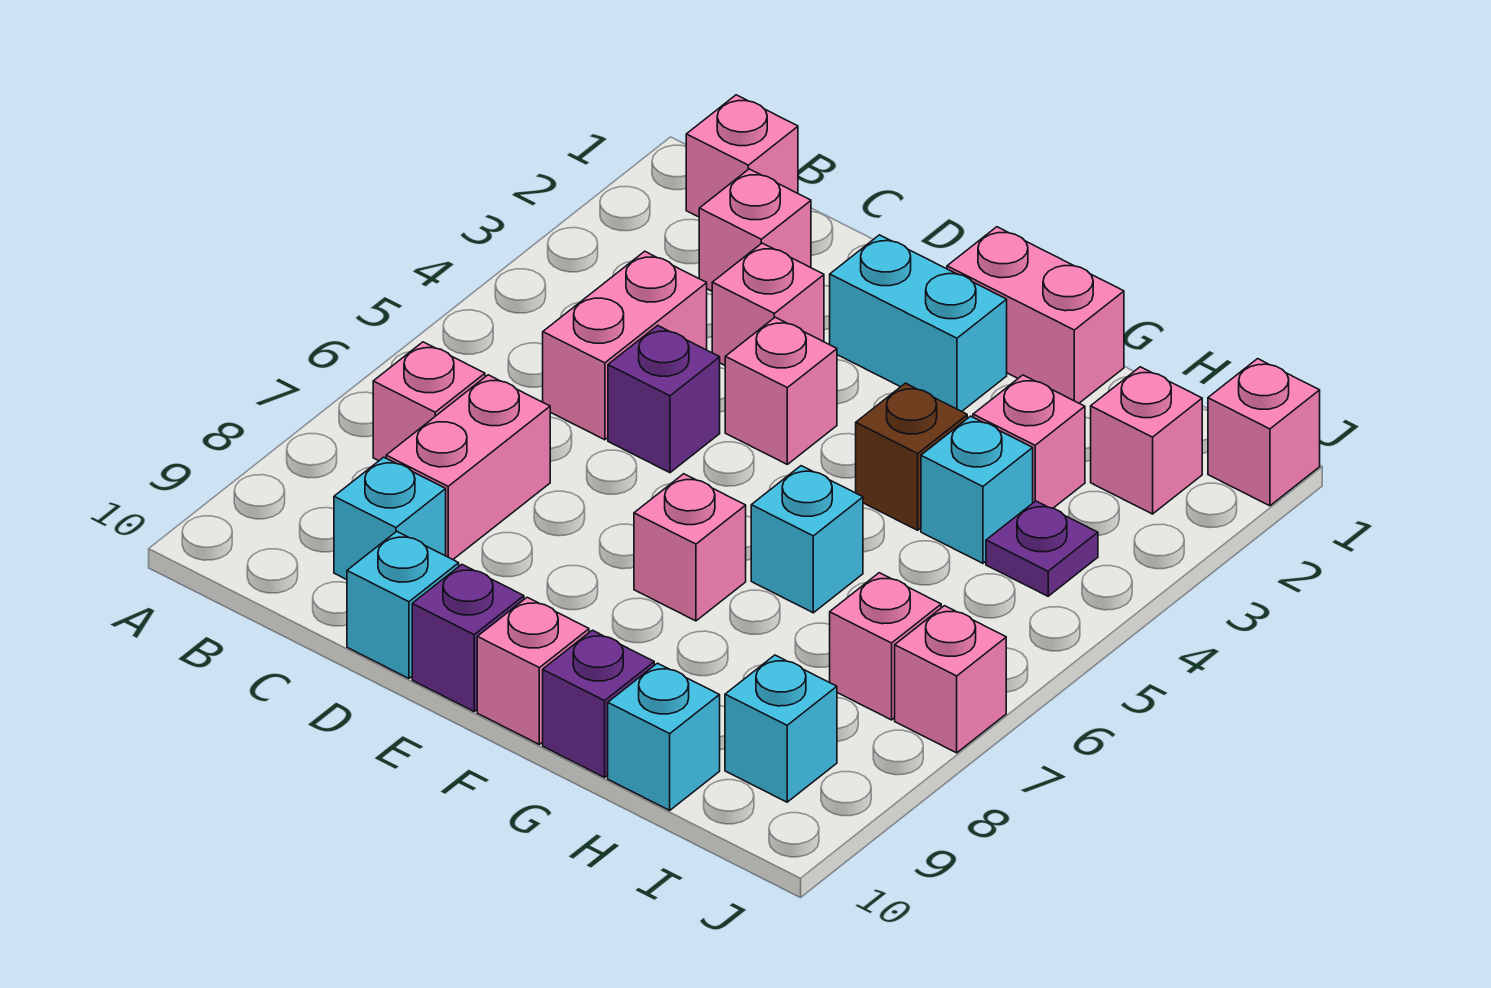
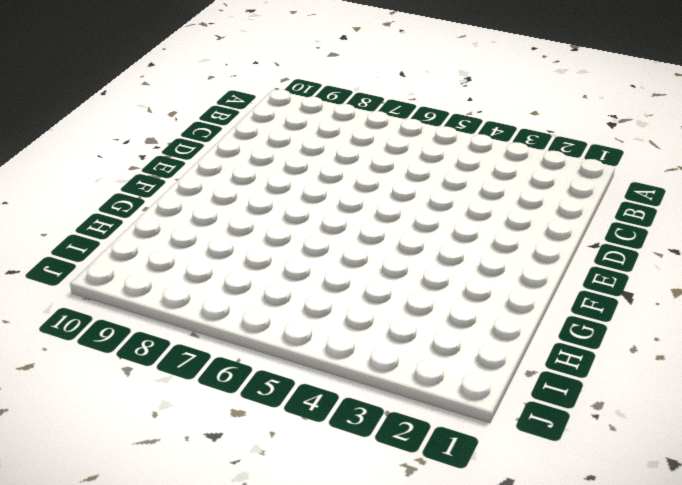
none -> pink 1x1 brick [686,95,798,217]
none -> pink 1x1 brick [373,342,485,461]
none -> pink 1x1 brick [699,169,811,291]

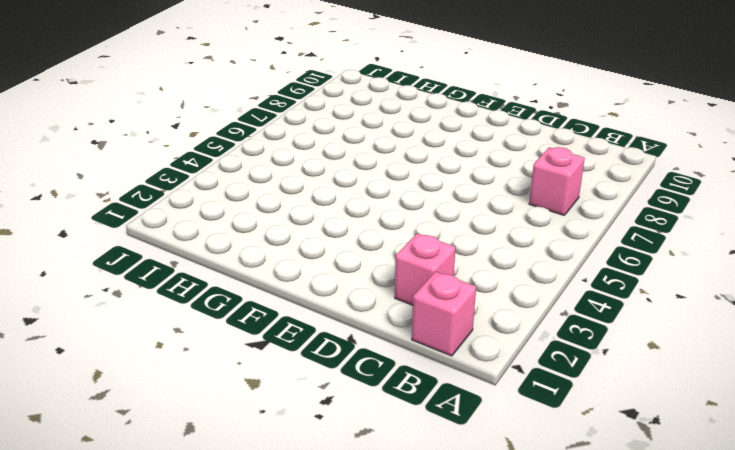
none -> pink 1x2 brick [543,251,707,440]
none -> pink 1x2 brick [386,375,550,559]
none -> cyan 1x1 brick [334,457,446,580]

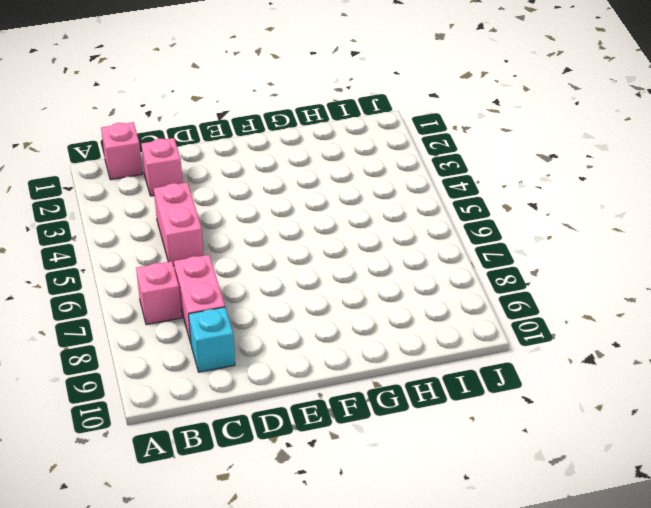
none -> pink 1x1 brick [712,243,824,365]
none -> purple 1x1 brick [608,326,720,473]
none -> cyan 1x1 brick [347,531,459,678]

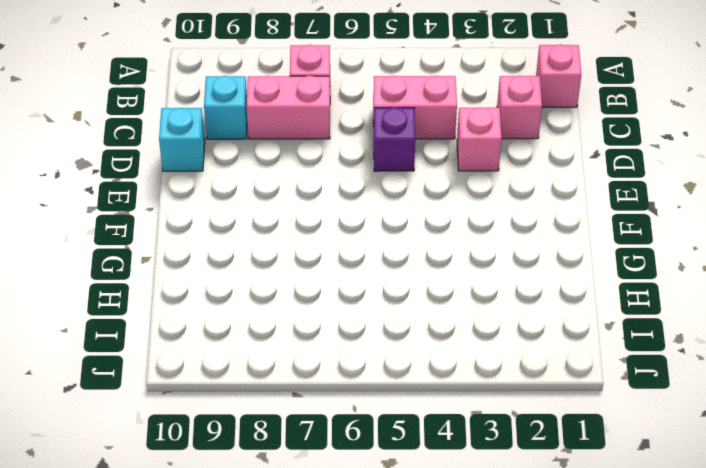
none -> cyan 1x2 brick [830,235,1007,411]
none -> pink 1x1 brick [725,317,837,464]
none -> purple 1x1 brick [412,565,524,711]

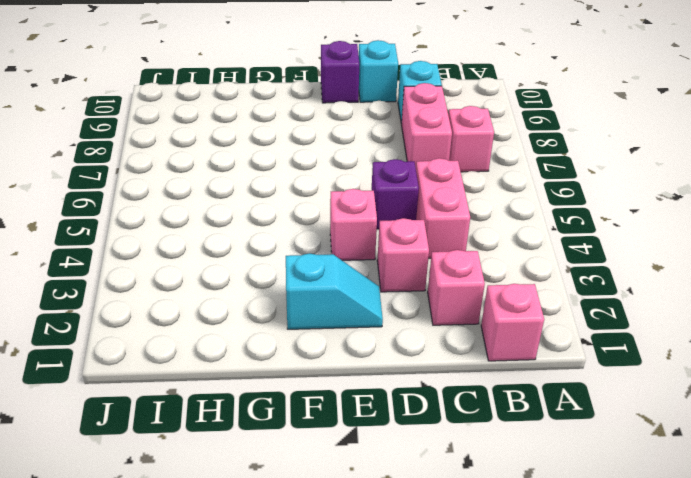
cyan 1x2 slope [286,253,383,329] -> cyan 1x2 brick [830,235,1007,411]
none -> pink 1x2 brick [947,227,1124,403]
none -> pink 1x1 brick [634,474,746,621]
none -> pink 1x1 brick [477,597,589,744]

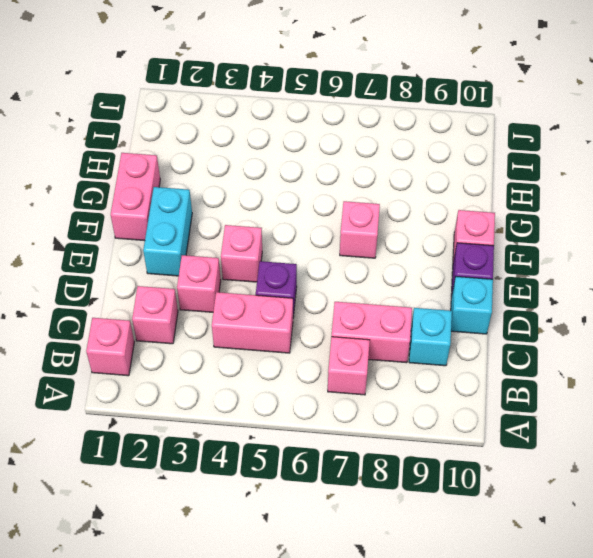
none -> brown 1x1 brick [856,383,967,530]
none -> cyan 1x1 brick [751,466,863,613]
none -> purple 1x1 brick [543,630,654,777]

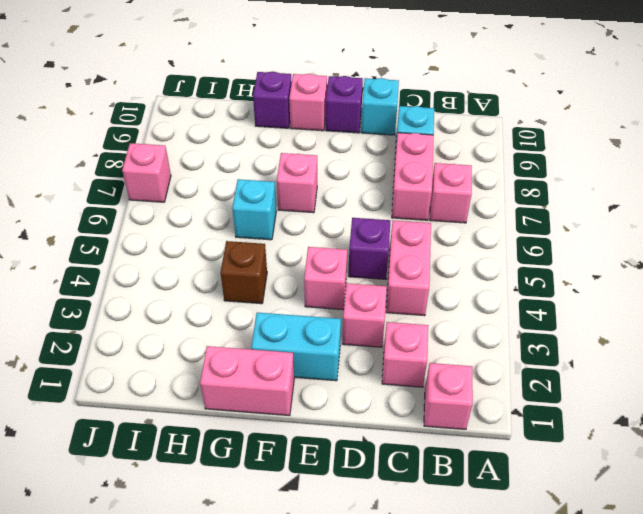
none -> pink 1x1 brick [973,375,1085,508]
none -> cyan 1x1 brick [921,416,1033,563]
none -> cyan 1x1 brick [608,663,720,810]

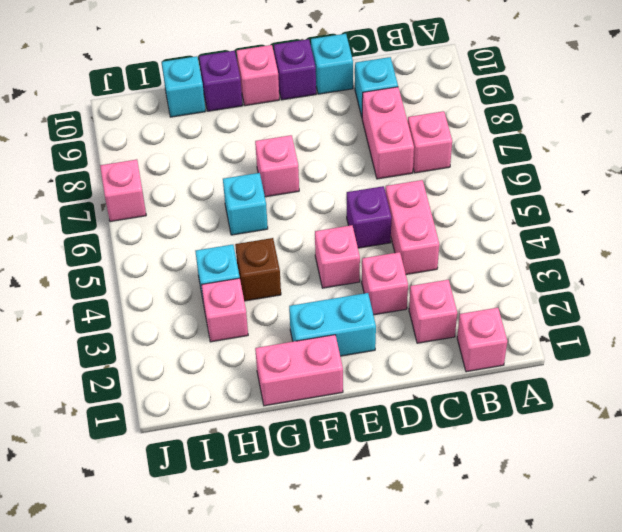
none -> pink 1x1 brick [1091,367,1202,514]
none -> purple 1x1 plate [986,501,1098,596]
none -> pink 1x1 brick [830,573,941,720]

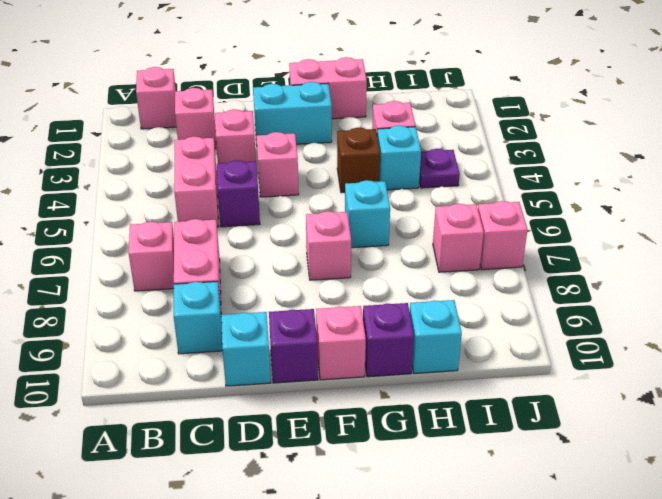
none -> pink 1x1 brick [1091,367,1202,514]
none -> cyan 1x1 brick [725,655,837,802]
none -> pink 1x1 brick [1208,359,1320,506]

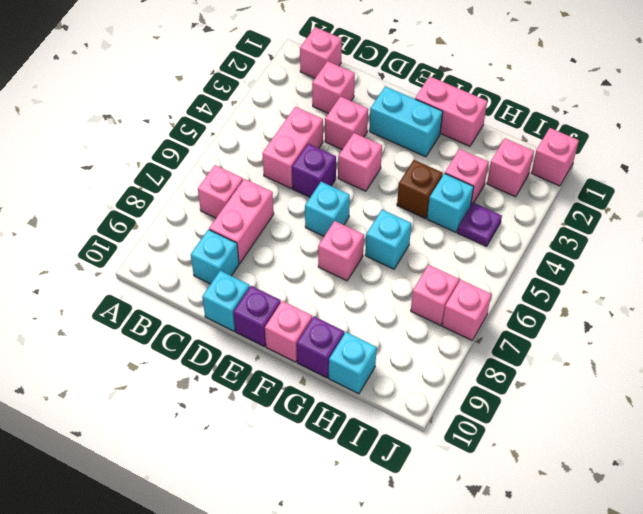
cyan 1x1 brick [305,182,350,236] -> cyan 1x1 brick moved to [725,655,837,802]

